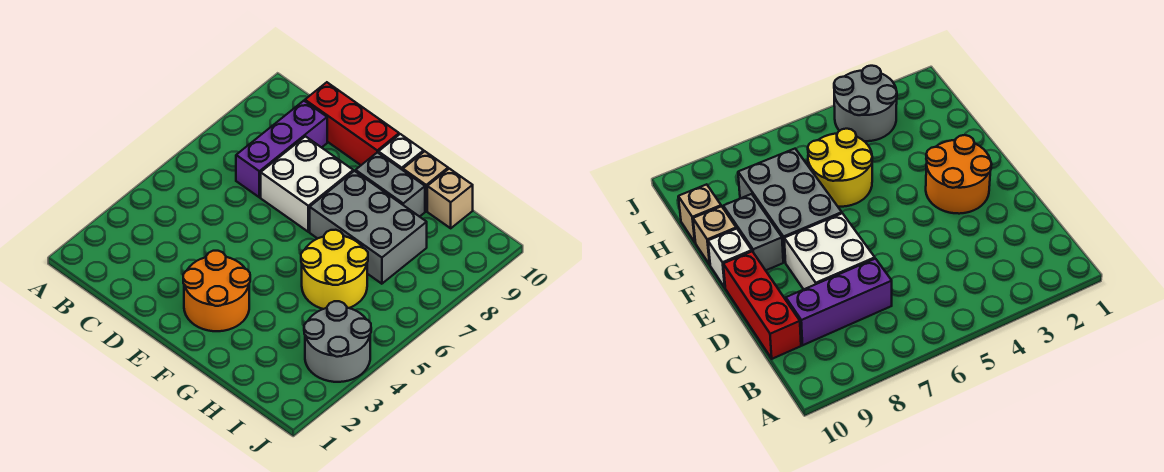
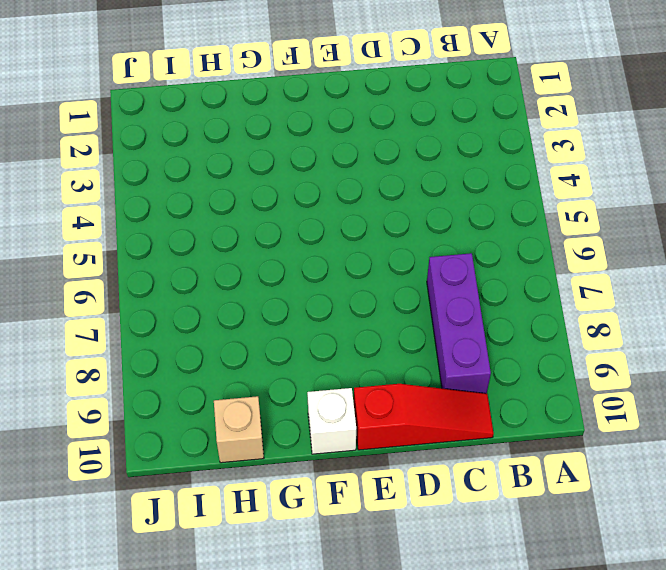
red 1x3 slope [354,384,494,450] -> red 1x3 brick [305,82,399,165]
none -> white 2x2 brick [261,136,353,232]
none -> orange 2x2 round brick [183,251,250,331]

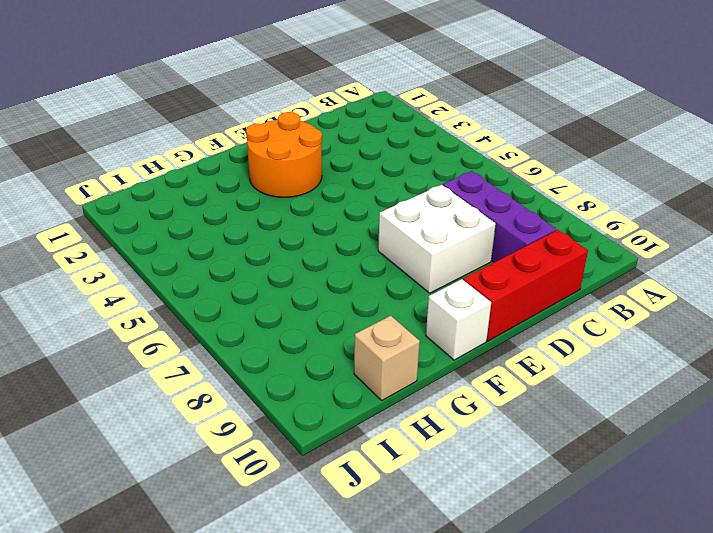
none -> grey 2x3 brick [310,171,427,284]
none -> grey 1x2 brick [356,152,425,217]

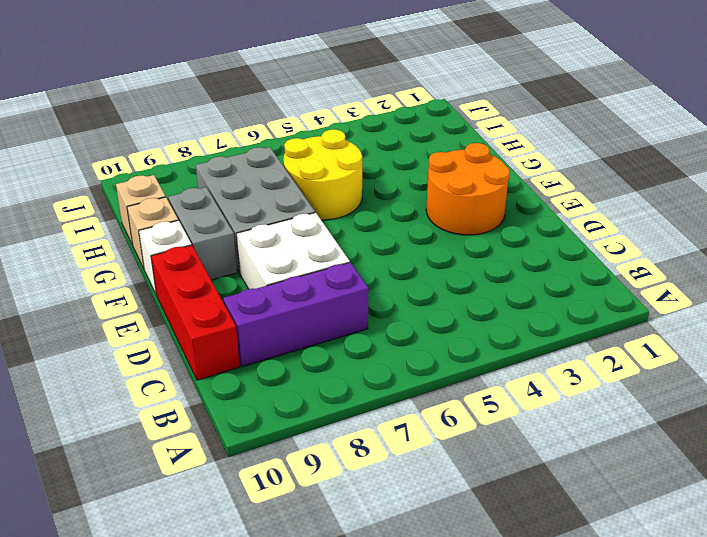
none -> grey 2x2 round brick [304,301,371,382]

